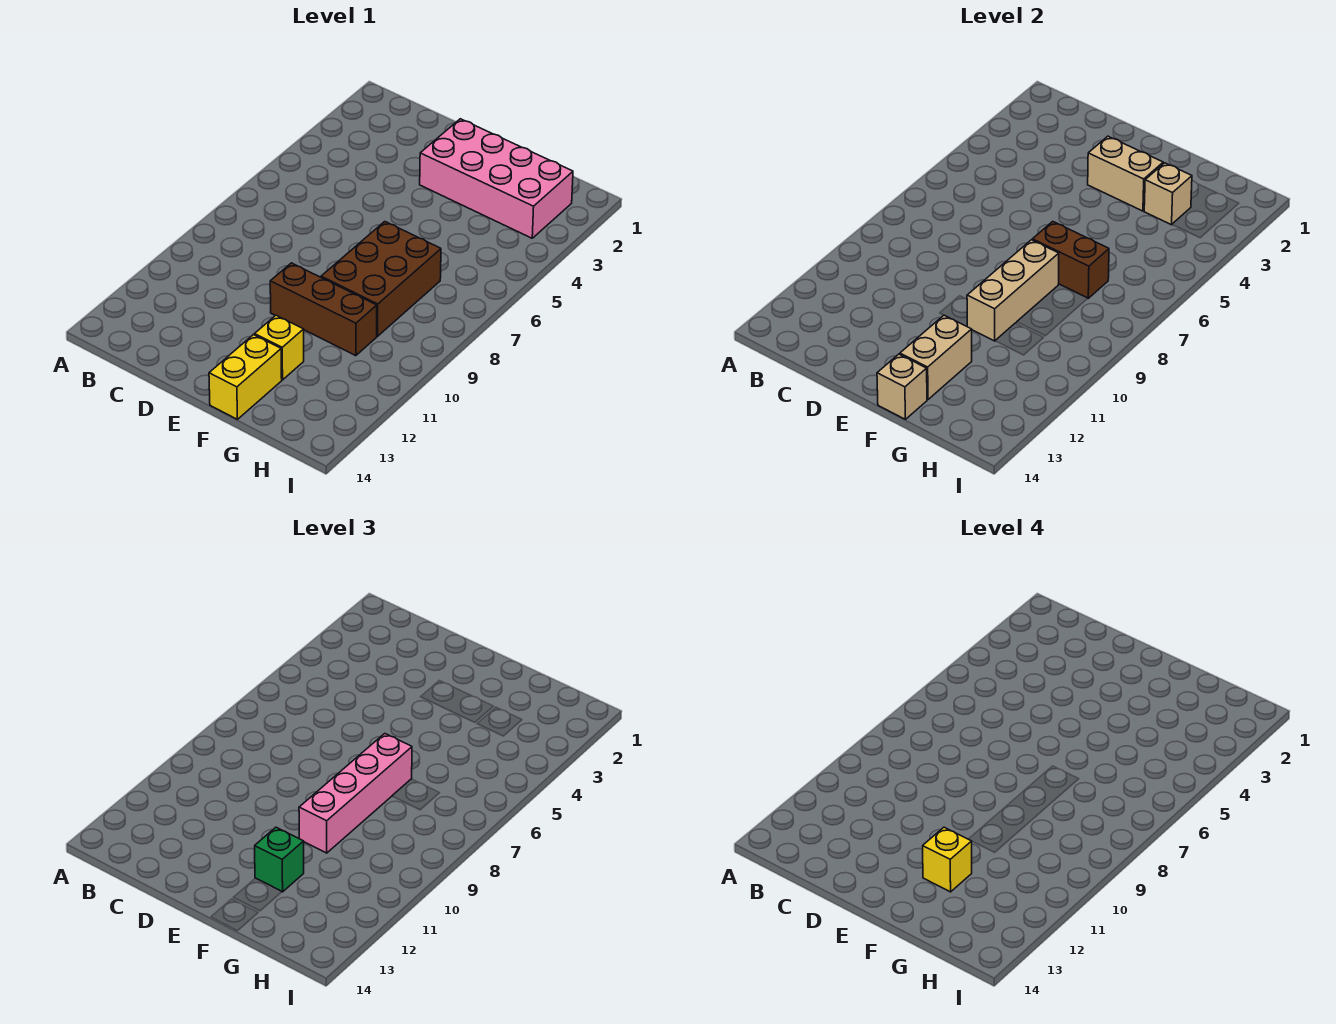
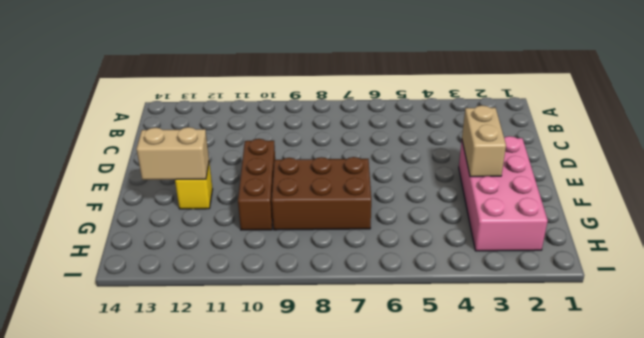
none -> yellow 1x2 brick [209,335,282,419]
none -> brown 1x2 brick [1032,222,1109,298]
none -> tan 1x3 brick [967,240,1059,341]

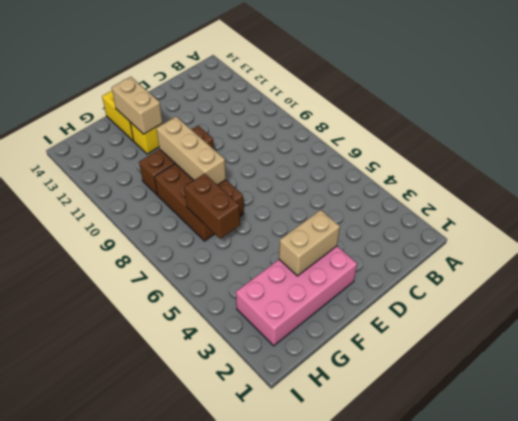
brown 1x2 brick [184,174,240,239] -> brown 1x2 brick turned to [1032,222,1109,298]
none -> tan 1x1 brick [877,354,927,419]
none -> tan 1x1 brick [1144,163,1192,225]
none -> pink 1x4 brick [299,734,412,853]

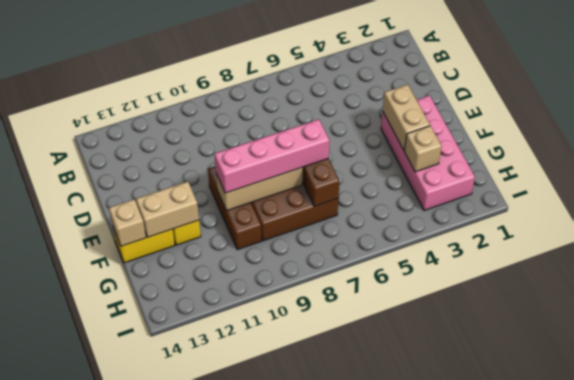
none -> green 1x1 brick [255,827,304,892]
none -> yellow 1x1 brick [923,827,972,892]

